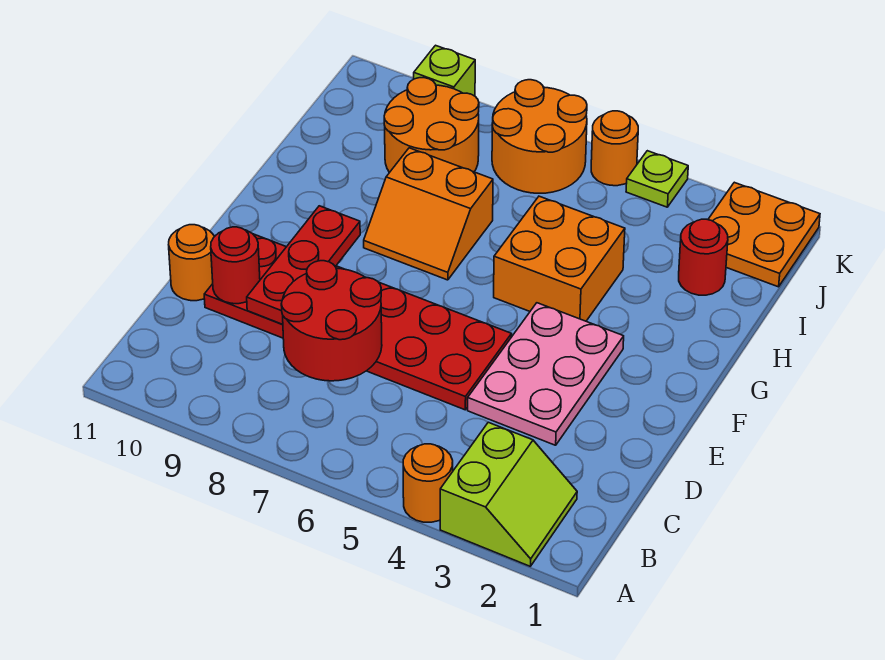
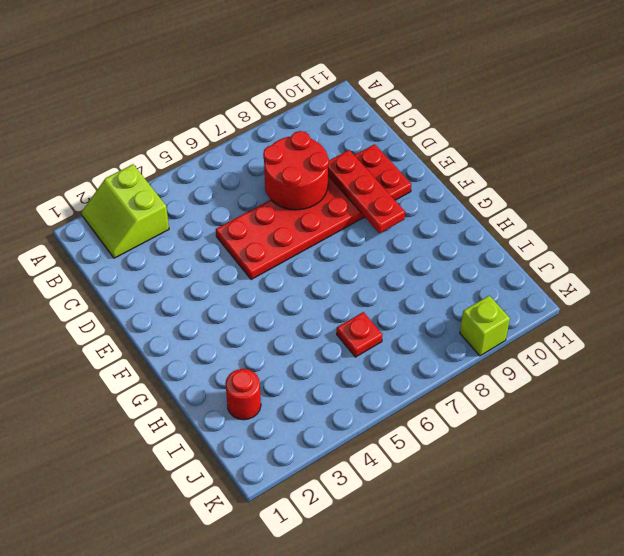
red 1x1 plate [337,312,382,357] -> none
none -> orange 1x1 round brick [403,444,453,522]
none -> pink 2x3 plate [468,303,624,445]
none -> orange 1x1 round brick [169,225,214,301]

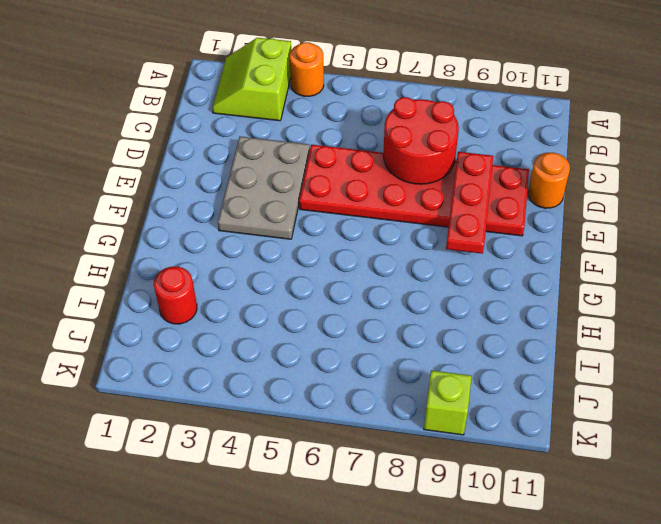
grey 2x3 plate [218,137,310,239] -> pink 2x3 plate [468,303,624,445]
none -> orange 2x2 brick [494,196,625,321]
none -> orange 2x2 slope [364,148,493,280]
none -> orange 2x2 round brick [384,78,479,173]

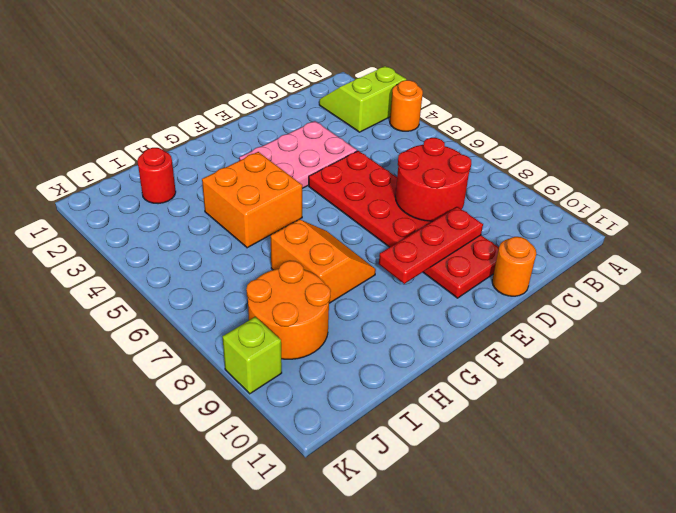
none -> orange 2x2 plate [708,182,820,287]
none -> orange 2x2 round brick [492,80,587,193]
none -> lime 1x1 plate [626,151,688,207]

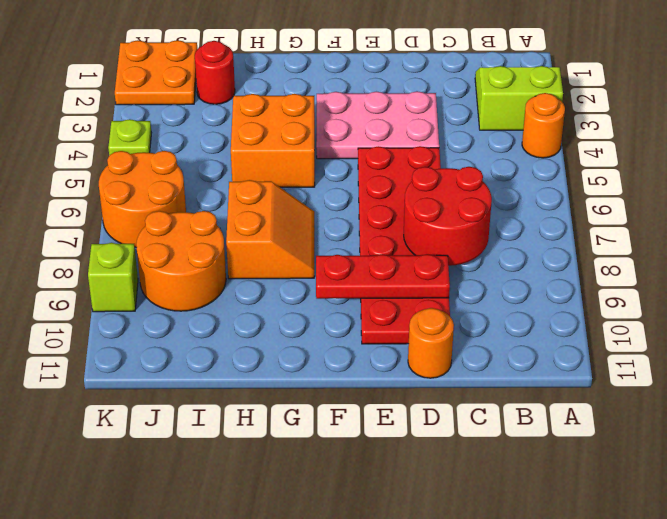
none -> orange 1x1 round brick [591,111,638,186]
none -> red 1x1 round brick [211,227,260,304]

